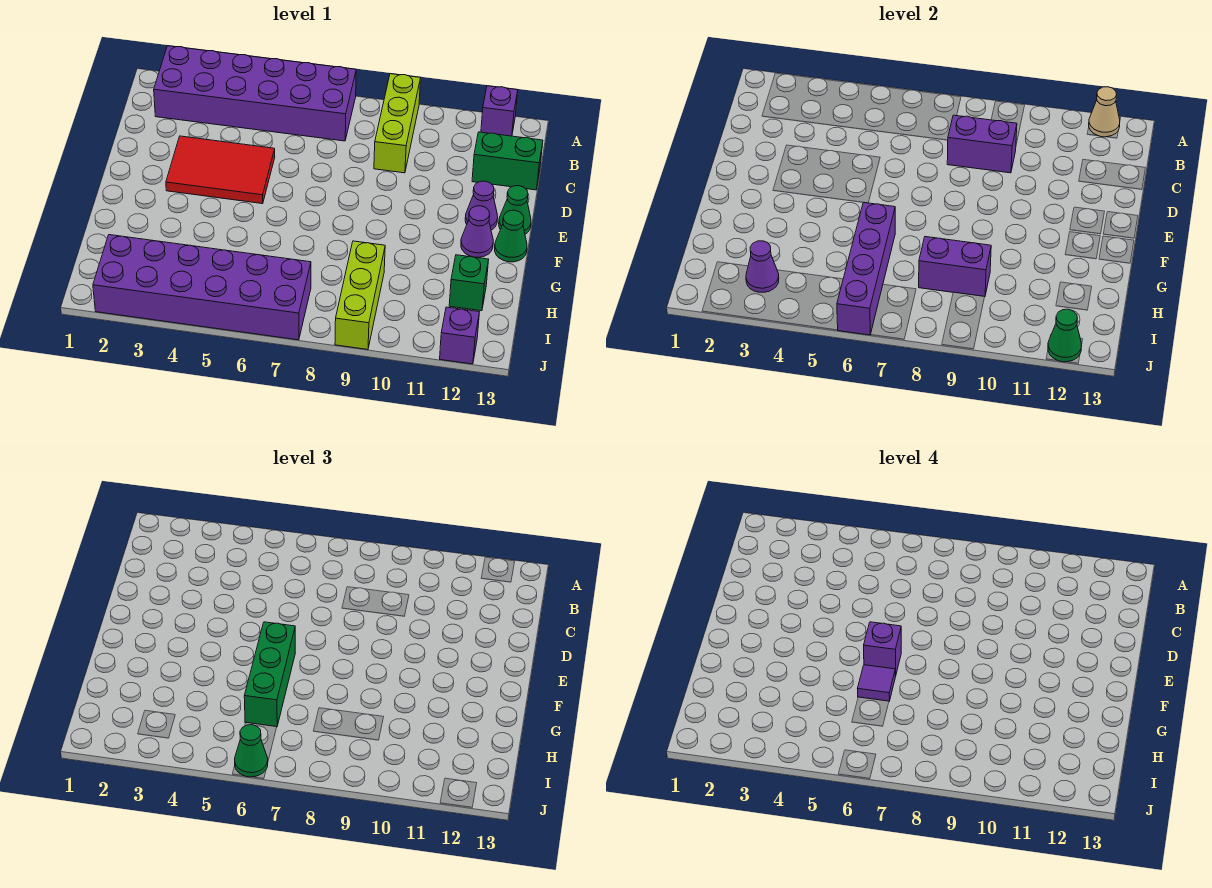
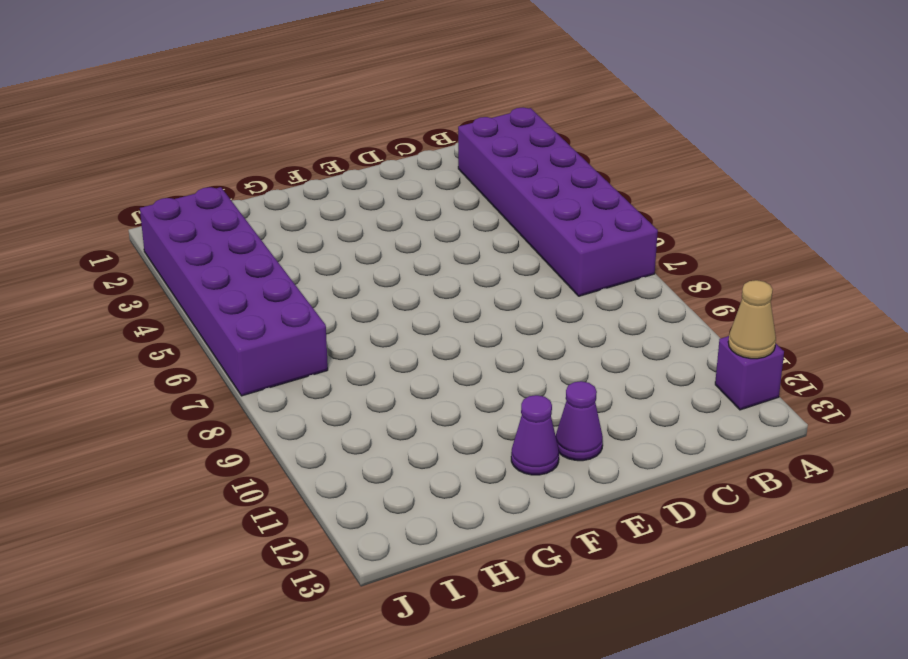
none -> lime 1x3 brick [374,74,421,173]
none -> green 1x2 brick [472,132,543,190]
none -> red 2x3 tile [166,136,275,204]

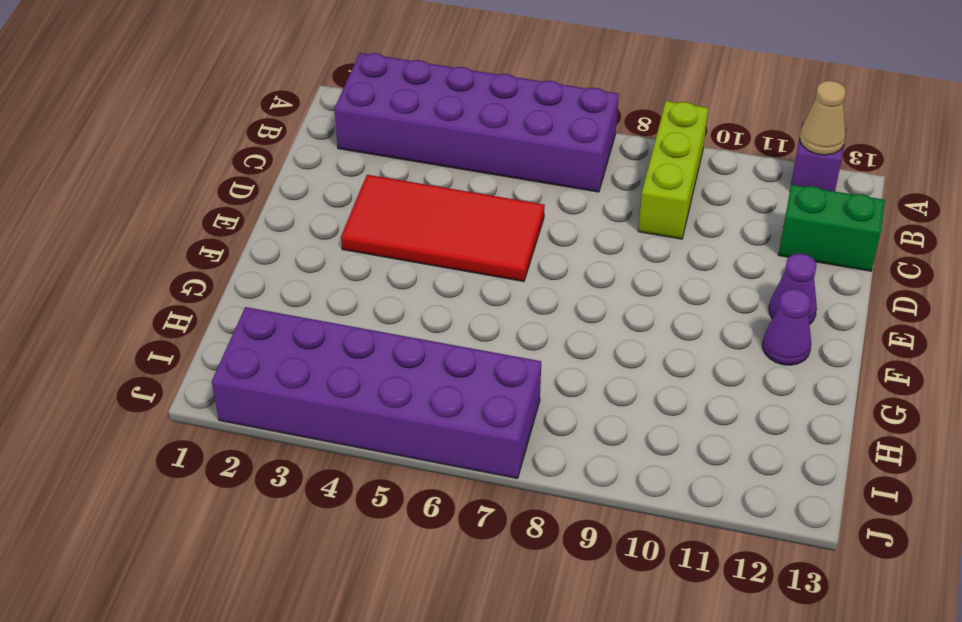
red 2x4 tile [341,175,545,282] -> red 2x3 tile [166,136,275,204]
none -> green 1x1 cone [499,186,531,234]
none -> green 1x1 cone [495,210,527,262]
none -> lime 1x3 brick [335,241,385,350]

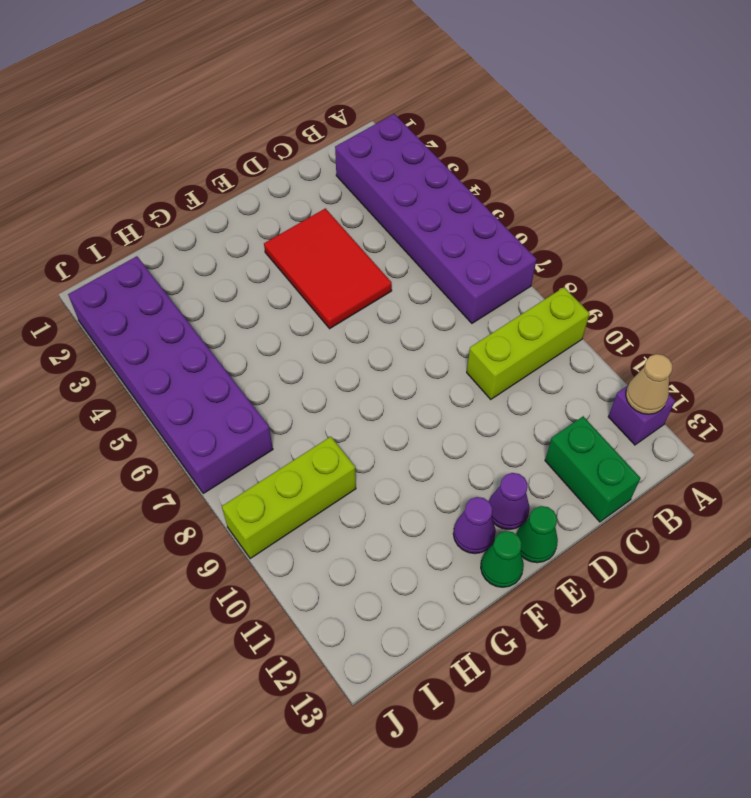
none -> green 1x1 brick [449,255,489,311]
none -> purple 1x1 brick [440,307,479,364]
none -> purple 1x2 brick [947,115,1017,173]

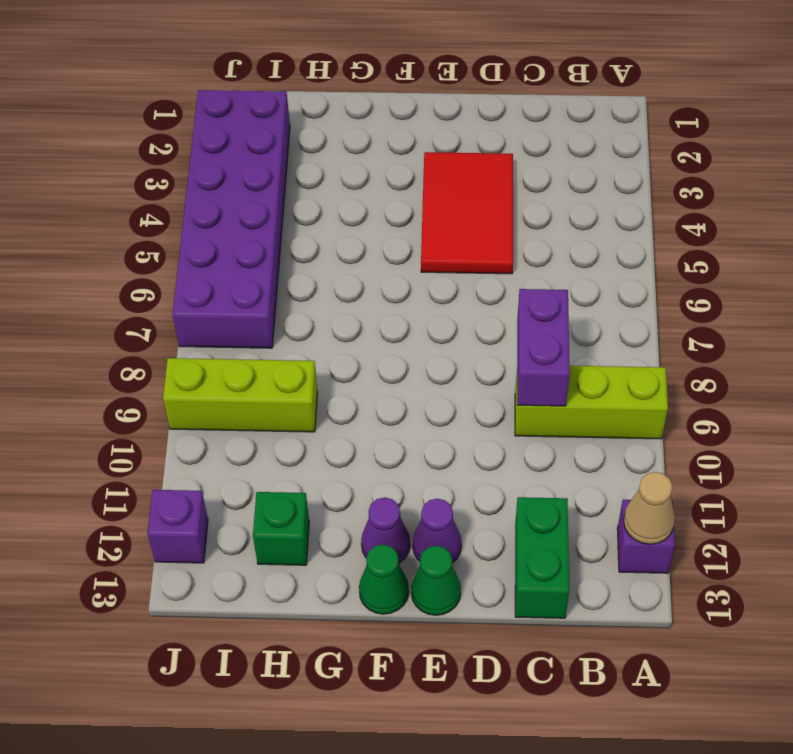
none -> purple 2x6 brick [154,46,356,141]
none -> purple 1x4 brick [837,202,895,335]
none -> purple 1x2 brick [919,237,991,297]

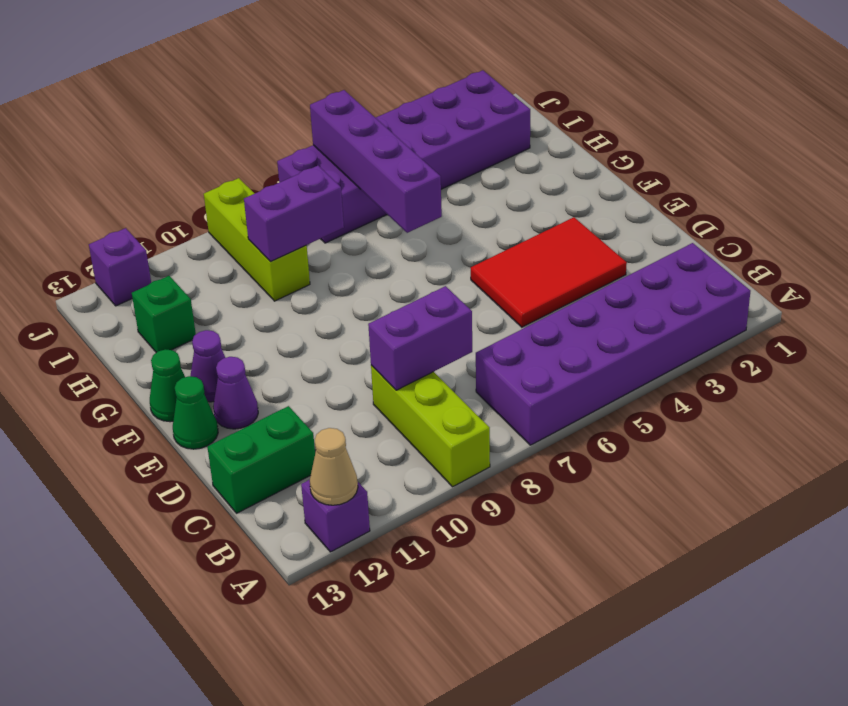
none -> purple 1x1 cone [746,241,779,292]
none -> green 1x1 cone [1048,309,1082,362]
none -> green 1x3 brick [244,622,295,727]

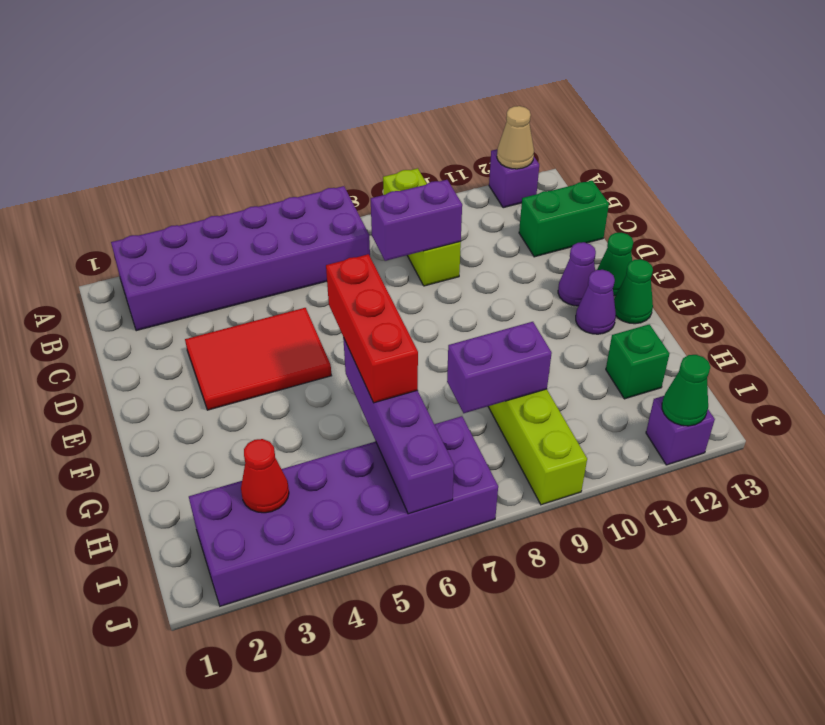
red 1x3 brick [326,254,418,403] -> green 1x3 brick [244,622,295,727]
red 1x1 cone [241,439,289,513] -> purple 1x1 cone [746,241,779,292]
none -> green 1x1 cone [235,725,268,777]
none -> purple 1x1 brick [864,622,901,676]
none -> purple 1x1 tile [858,665,895,701]

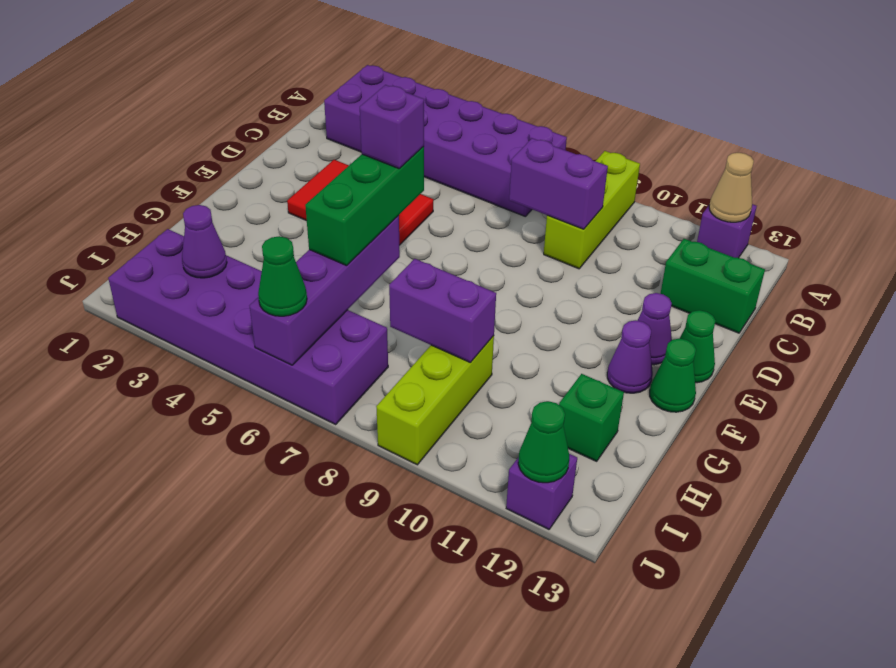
none -> purple 1x1 tile [858,665,895,701]

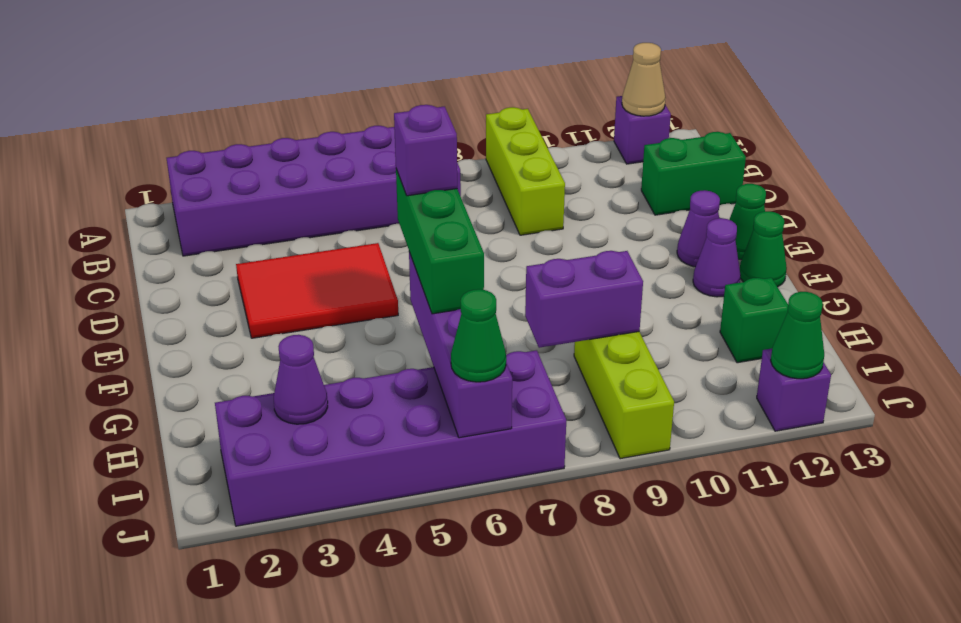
none -> purple 1x2 brick [947,115,1017,173]
none -> purple 1x1 tile [858,665,895,701]

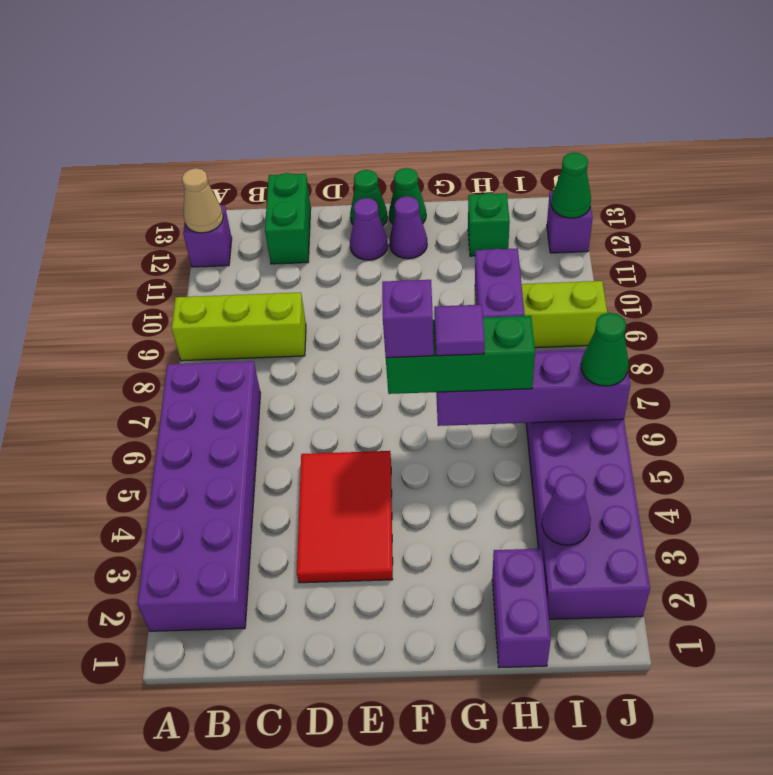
purple 1x2 brick [492,549,551,668] -> purple 1x2 brick moved to [947,115,1017,173]

